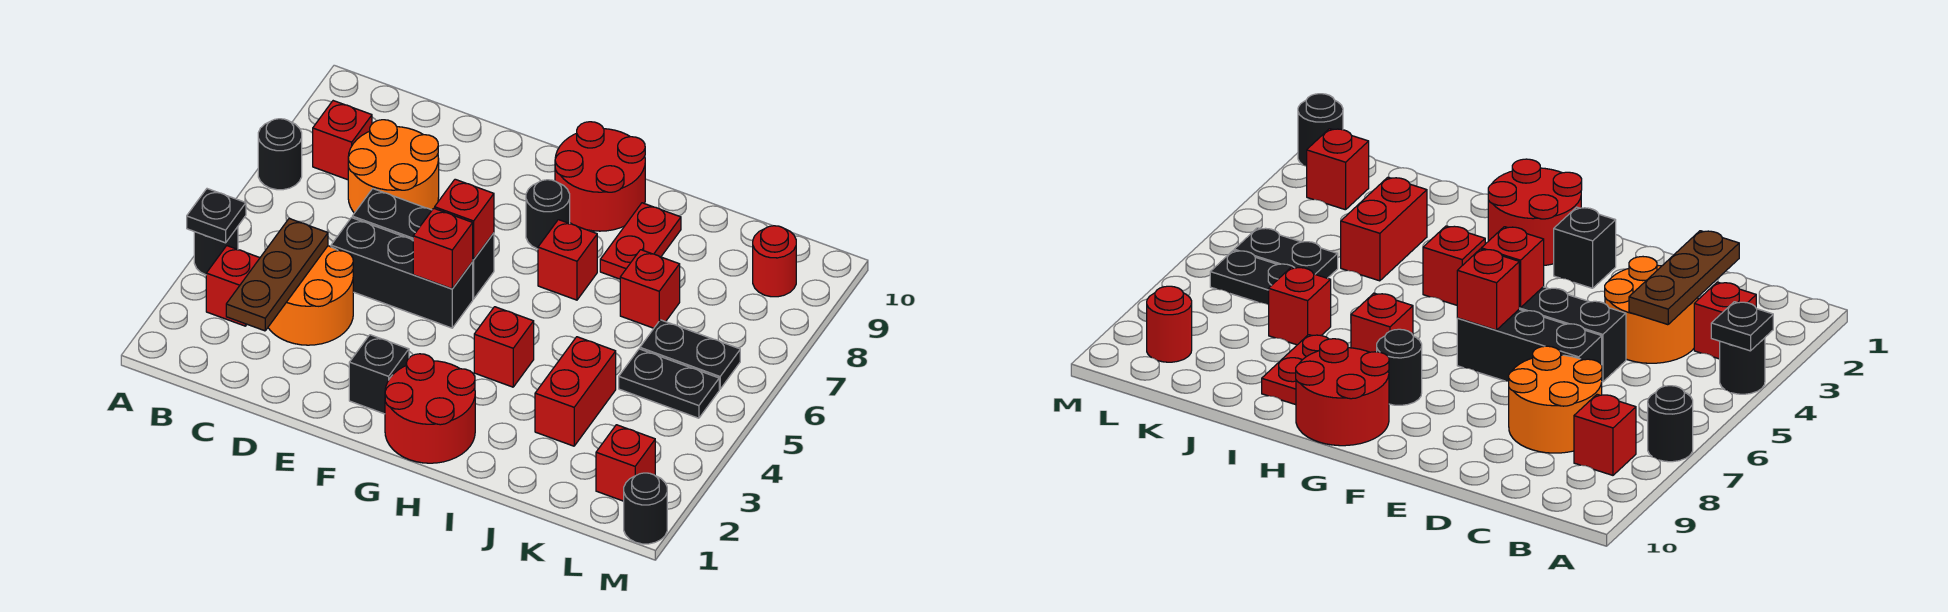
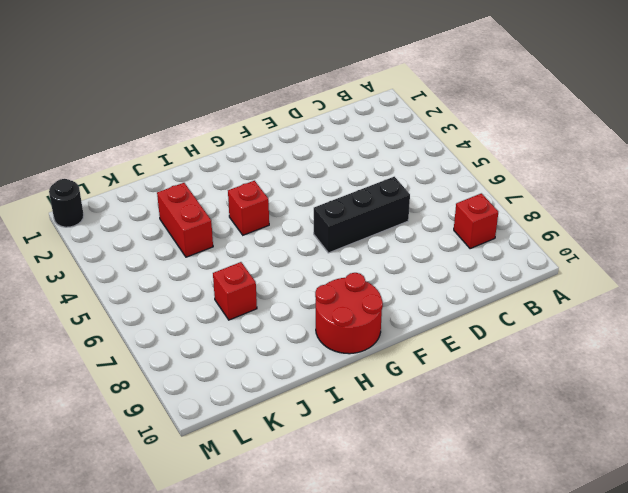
none -> black 1x1 round brick [194,227,238,275]
none -> black 1x1 round brick [258,119,302,190]
none -> red 1x1 brick [206,246,260,326]

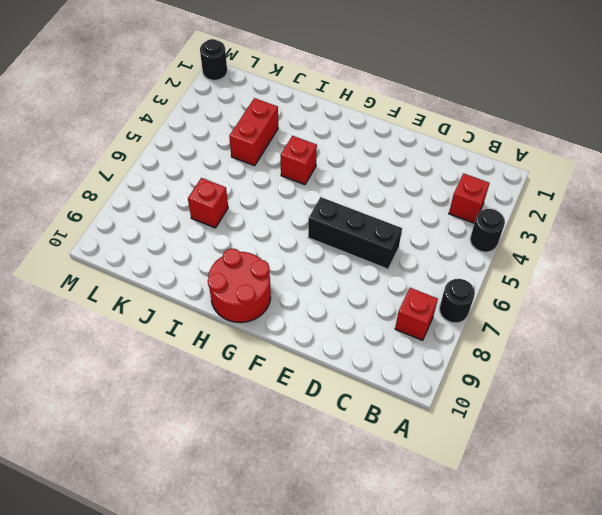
none -> orange 2x2 round brick [268,246,353,345]
none -> orange 2x2 round brick [348,120,439,213]
none -> black 1x3 brick [331,218,473,328]

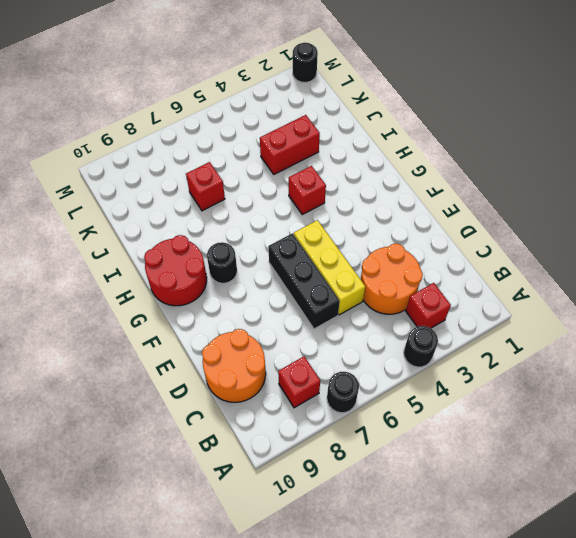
orange 2x2 round brick [202,329,266,402] -> orange 2x2 round brick moved to [348,120,439,213]
yellow 1x3 brick [294,220,365,315] -> black 1x3 brick [331,218,473,328]
none -> black 1x1 brick [349,335,409,414]
none -> red 2x2 round brick [385,354,475,463]
none -> red 1x1 brick [538,220,597,300]

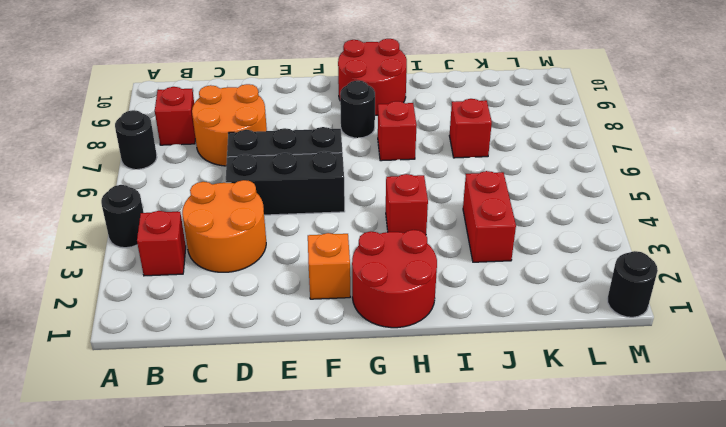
orange 1x1 brick [308,233,350,299] -> black 1x1 brick [349,335,409,414]
none -> red 1x2 plate [600,203,681,279]
none -> black 1x2 plate [619,349,719,418]
none -> black 1x2 plate [640,320,740,389]

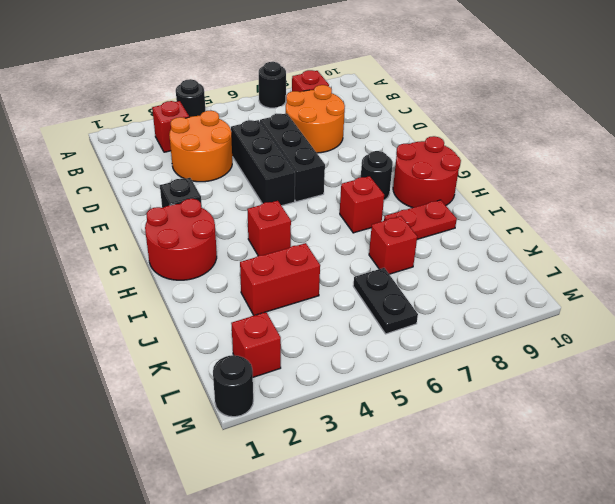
none -> black 1x2 plate [619,349,719,418]
none -> red 1x1 round brick [753,226,796,297]
none -> black 1x1 plate [187,189,246,243]

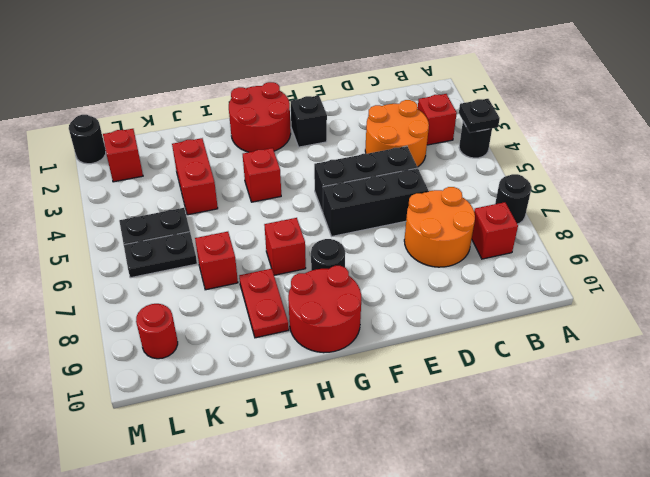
none -> brown 1x3 plate [226,219,328,331]
none -> red 1x1 brick [413,208,473,289]
none -> red 1x1 brick [435,179,494,260]

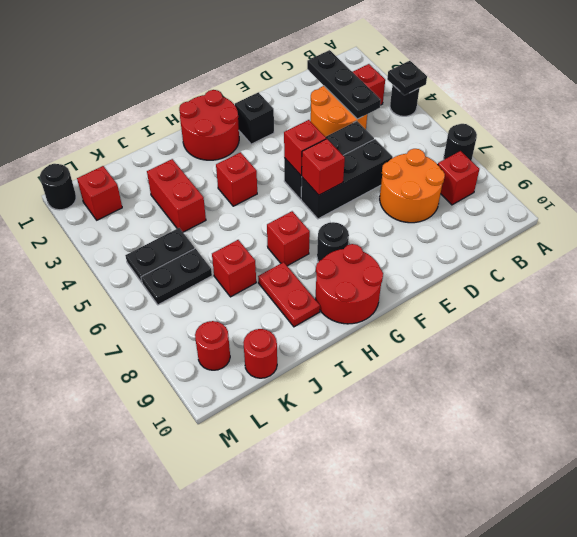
black 1x3 plate [307,50,381,119] -> brown 1x3 plate [226,219,328,331]
red 1x1 round brick [243,329,277,378] -> none

